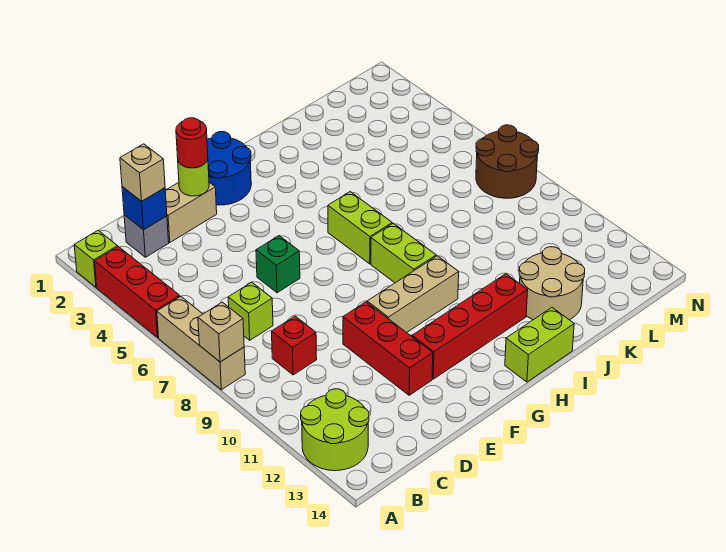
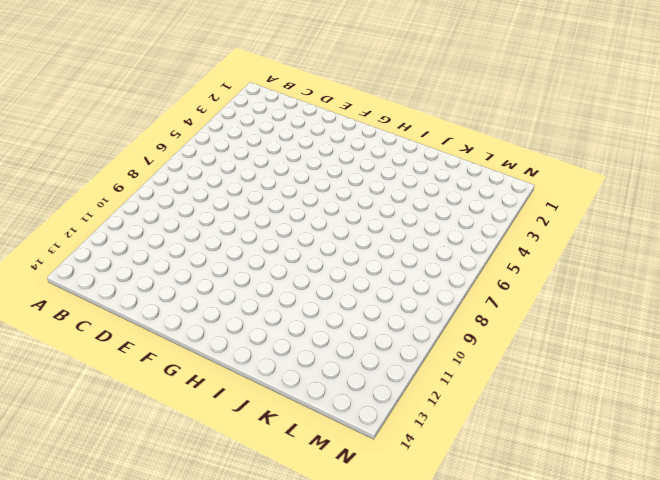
none -> lime 1x1 brick [74,230,118,287]
none -> red 1x3 brick [95,247,180,337]
none -> tan 1x3 brick [157,296,245,390]

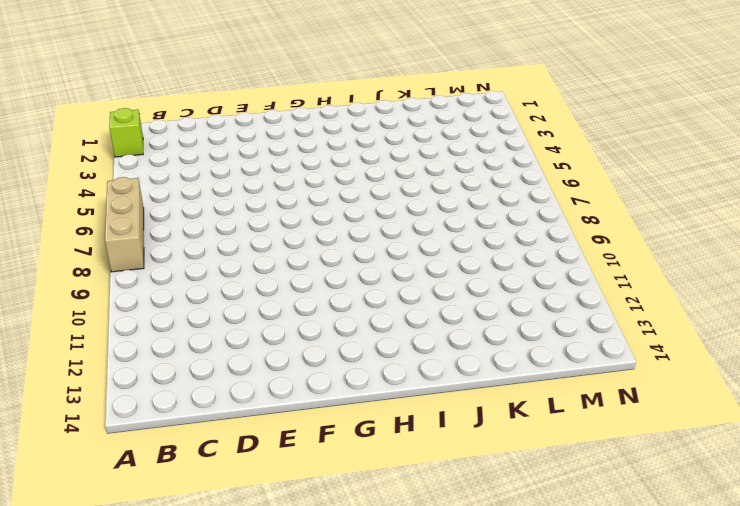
none -> red 1x3 brick [95,247,180,337]
none -> lime 2x2 round brick [301,389,369,471]
none -> grey 1x1 brick [124,215,169,257]

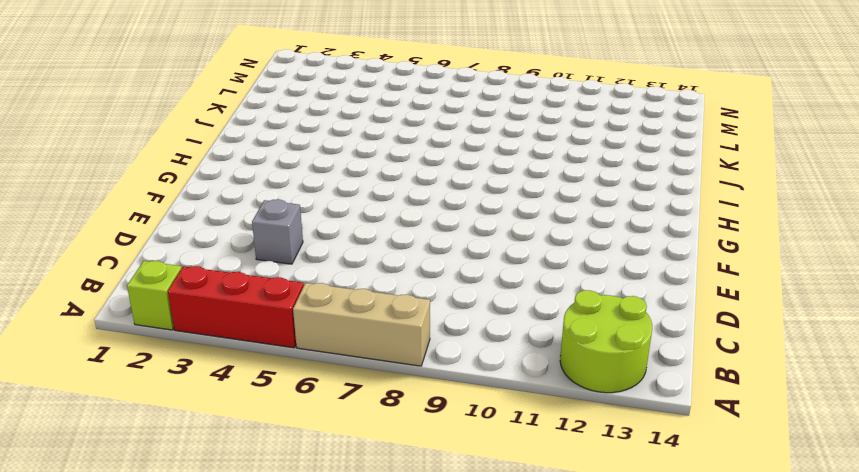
grey 1x1 brick [252,199,303,264] -> grey 1x1 brick moved to [124,215,169,257]
none -> lime 1x1 brick [228,282,273,340]
none -> red 1x1 brick [272,316,317,375]
none -> tan 1x2 brick [165,182,217,242]

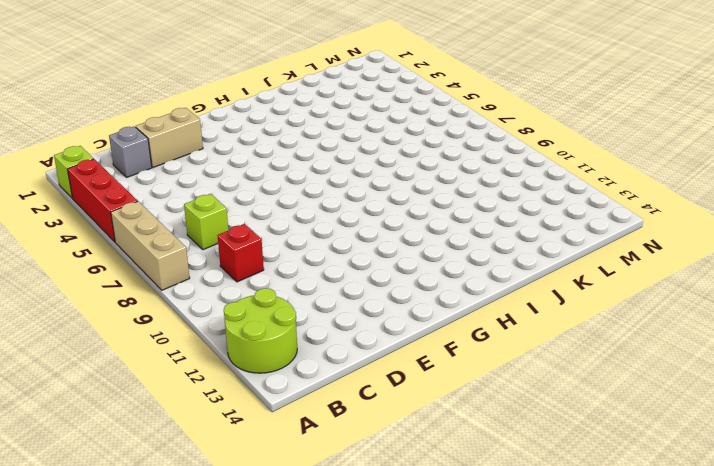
none -> green 1x1 brick [256,236,300,293]
none -> red 1x3 brick [343,302,433,395]
none -> blue 2x2 round brick [207,132,251,205]

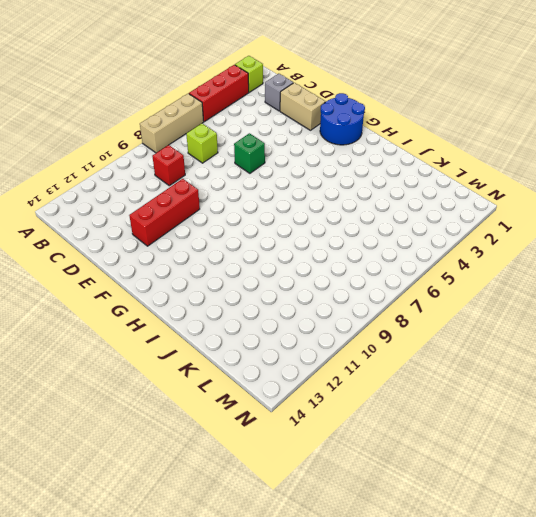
none -> lime 2x2 round brick [301,389,369,471]
none -> tan 1x3 brick [367,256,459,333]
none -> red 1x4 brick [412,274,528,379]

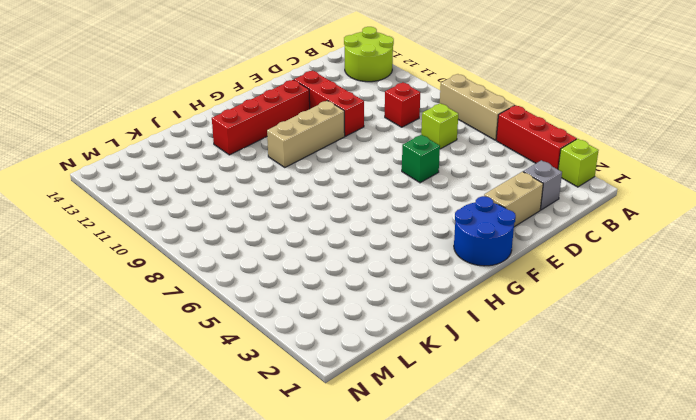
none -> lime 1x2 brick [328,192,392,264]
none -> lime 1x2 brick [371,223,436,283]
none -> lime 1x2 brick [505,308,574,382]

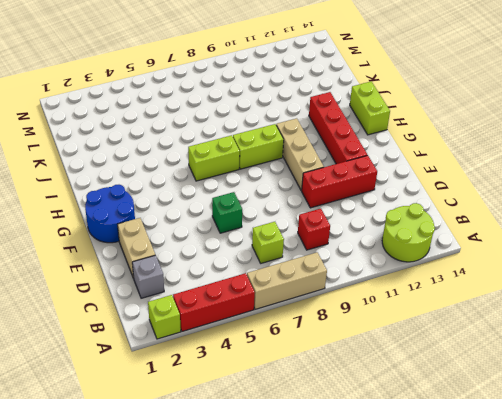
none -> tan 2x2 round brick [519,247,585,320]
none -> brown 2x2 round brick [476,125,539,198]
none -> tan 1x1 brick [198,302,244,362]

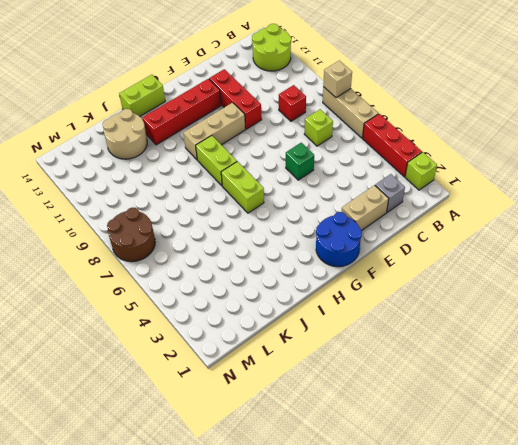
none -> blue 1x1 brick [122,187,167,230]
none -> lime 1x1 round brick [178,160,209,196]
none -> tan 1x1 brick [120,144,165,201]

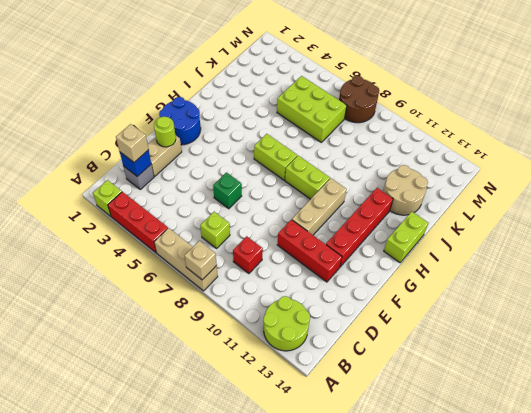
lime 2x3 brick [277,76,347,142] -> none
none -> red 1x1 round brick [176,118,208,168]

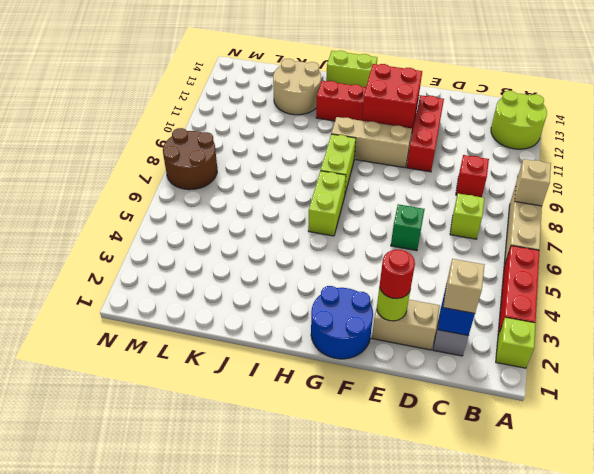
red 2x2 brick [362,64,422,127] -> none

